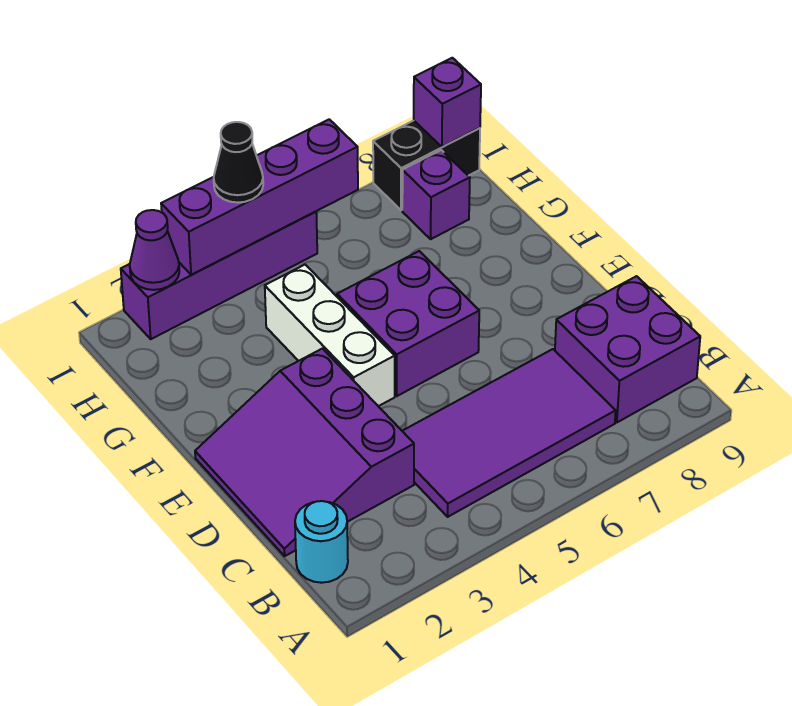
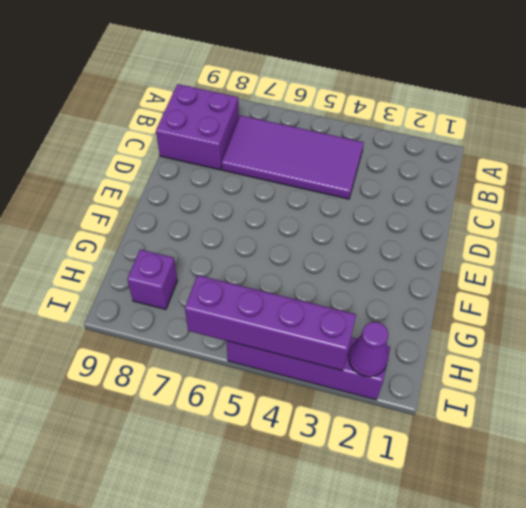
none -> cyan 1x1 round brick [295,501,348,583]
none -> purple 3x3 slope [195,349,414,556]
none -> white 1x3 brick [265,265,395,406]

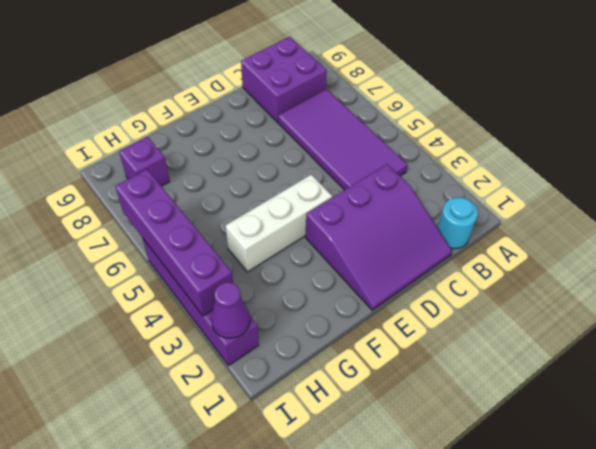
none -> purple 2x2 brick [337,251,479,396]
none -> black 1x2 brick [373,121,480,210]
none -> purple 1x1 brick [414,58,481,147]

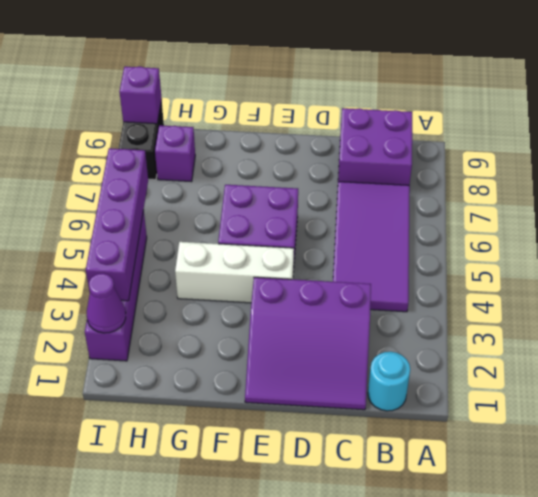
none -> black 1x1 cone [214,122,263,203]

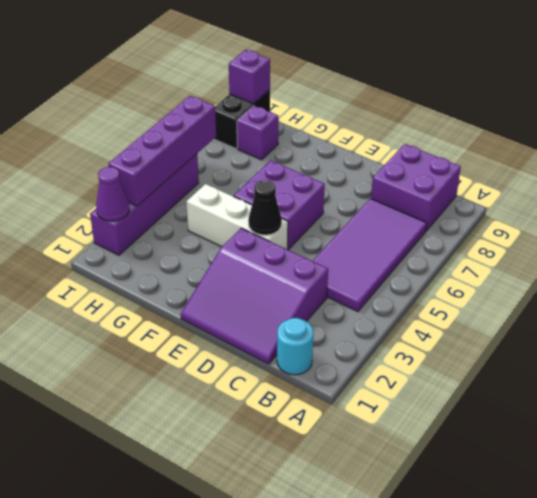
black 1x1 cone [248,180,282,235] -> black 1x1 cone moved to [214,122,263,203]

